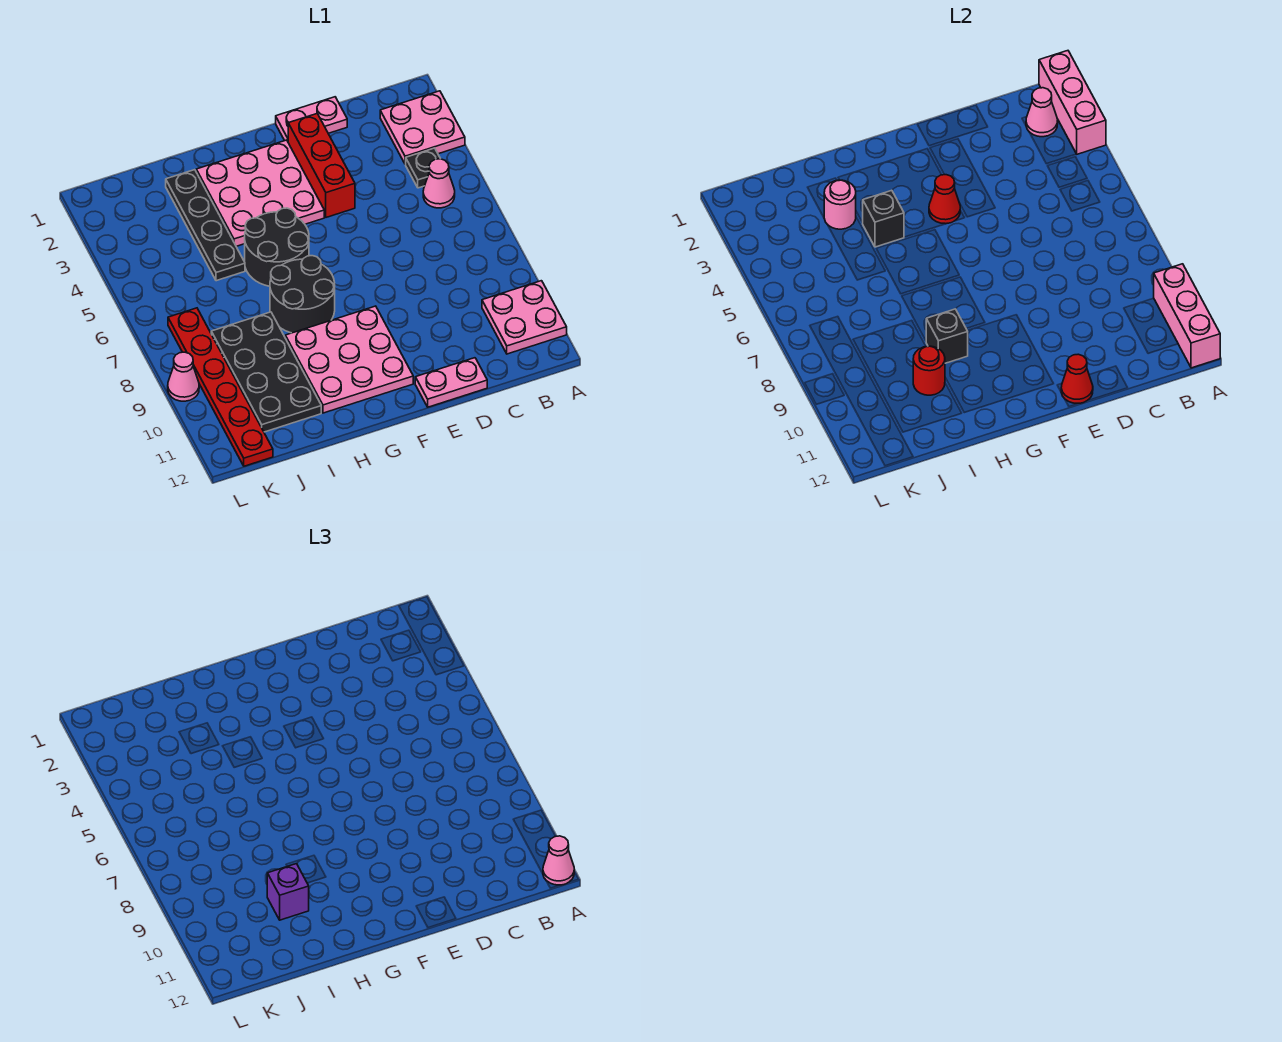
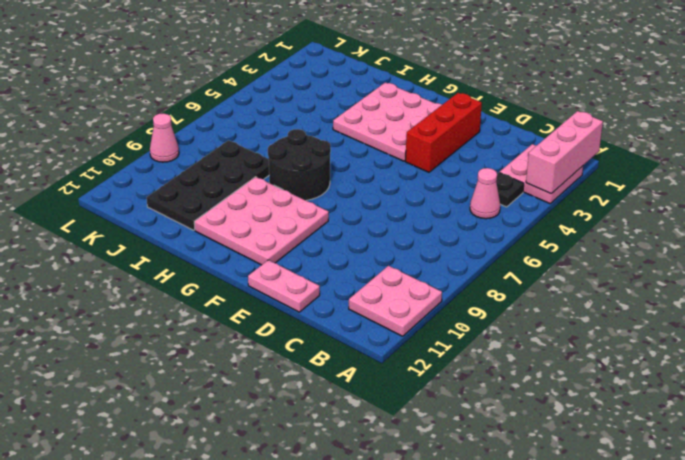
none -> pink 1x2 plate [276,97,347,141]
none -> black 2x2 round brick [245,208,309,286]
none -> black 1x4 plate [166,170,245,281]

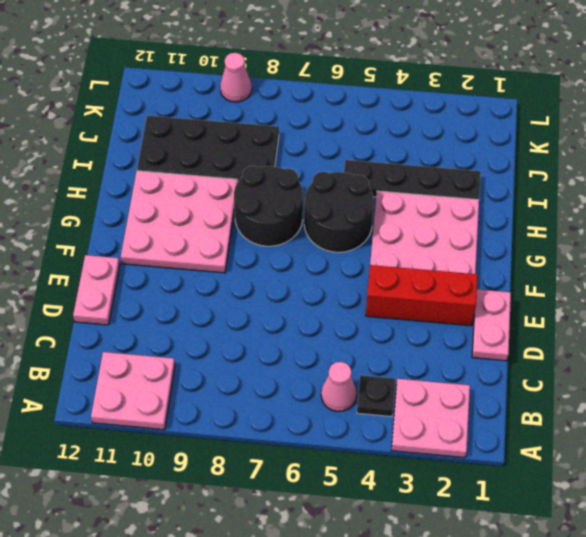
none -> red 1x6 plate [168,308,273,466]
none -> pink 1x3 brick [1039,51,1106,154]
none -> pink 1x3 brick [1154,264,1220,368]

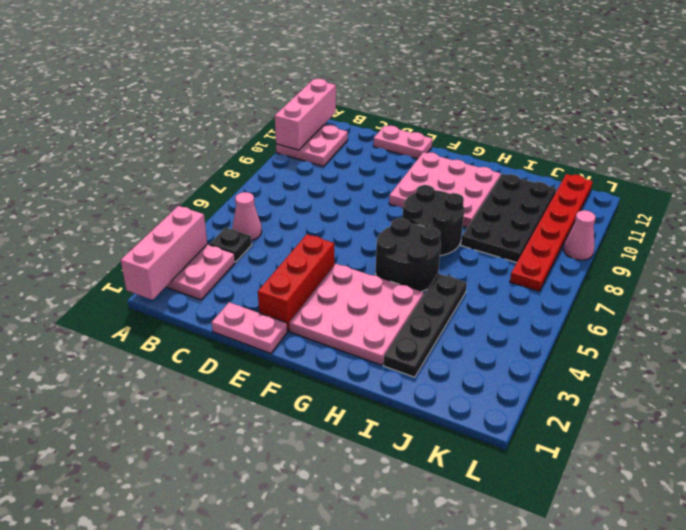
none -> pink 1x1 cone [1026,88,1058,137]
none -> red 1x1 cone [1061,354,1093,404]
none -> red 1x1 cone [929,175,960,224]

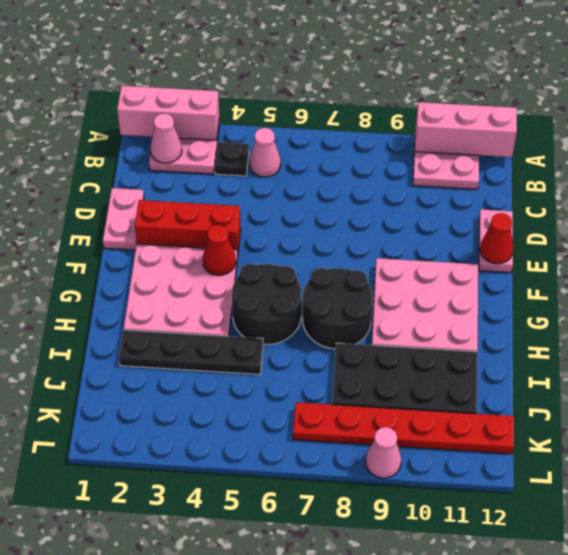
none -> black 1x1 brick [863,190,904,247]
none -> black 1x1 brick [926,309,968,363]
none -> pink 1x1 round brick [824,180,856,229]

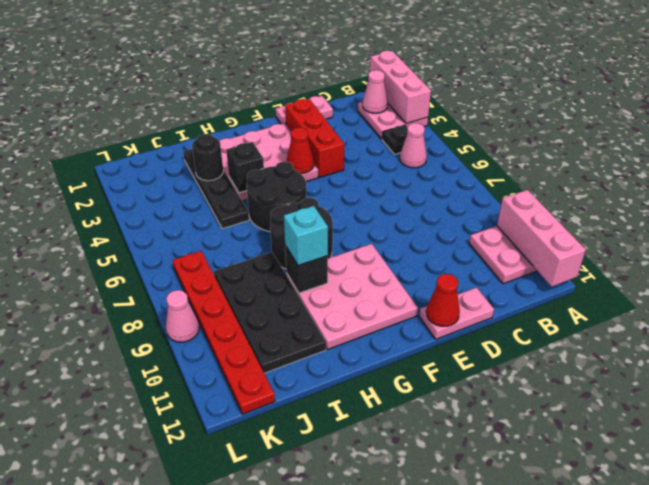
cyan 1x1 brick [284,206,328,266] -> none
black 1x1 round brick [192,134,223,181] -> pink 1x1 round brick [824,180,856,229]
none -> red 1x1 round brick [913,346,945,395]
none -> pink 1x1 cone [543,836,574,885]
none -> purple 1x1 brick [267,864,309,920]

